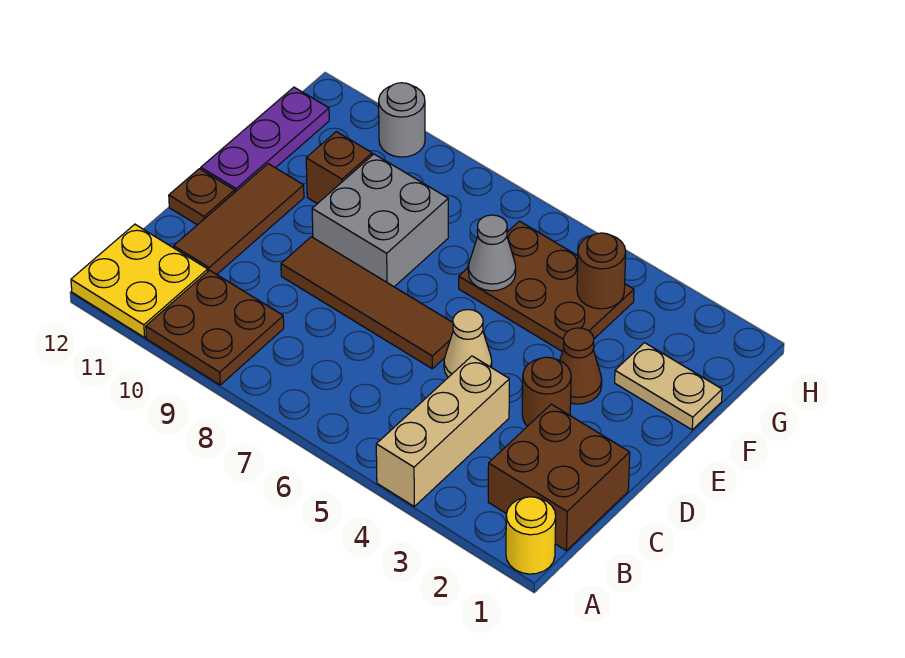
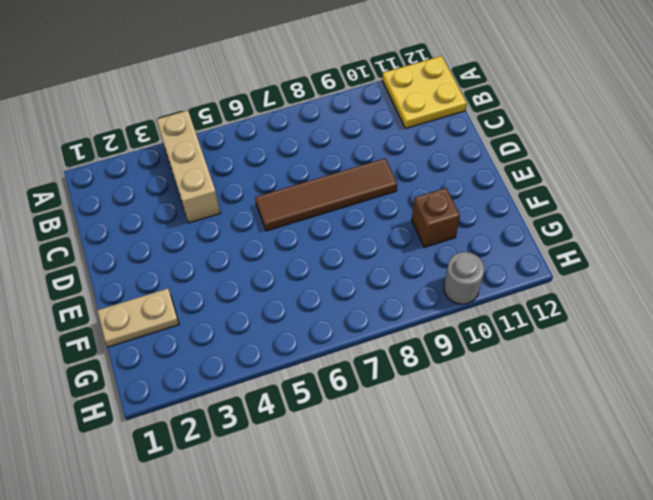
none -> yellow 1x1 round brick [506,497,556,574]
none -> brown 2x2 plate [146,270,284,385]
none -> brown 2x2 brick [488,404,630,551]

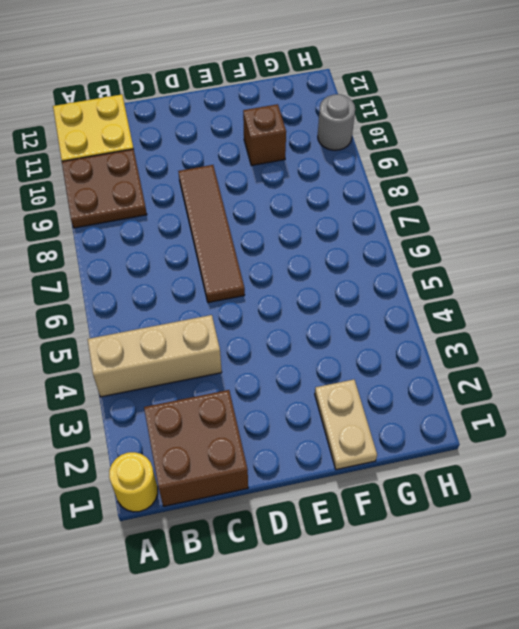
none -> brown 1x3 tile [174,164,304,274]
none -> brown 1x1 round brick [522,357,571,426]
none -> tan 1x1 cone [444,310,492,377]

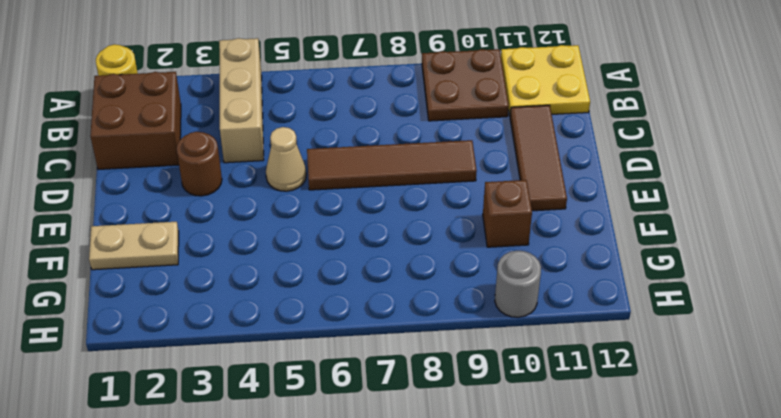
none -> brown 1x1 plate [169,169,235,225]
none -> brown 1x1 cone [560,328,602,404]
none -> grey 2x2 brick [312,154,448,287]

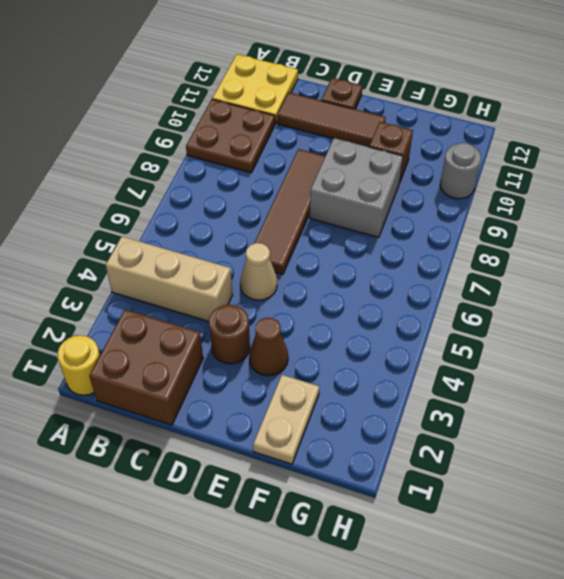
none -> purple 1x3 plate [201,87,329,192]
none -> brown 2x3 plate [459,221,634,352]
none -> grey 1x1 cone [468,215,516,291]

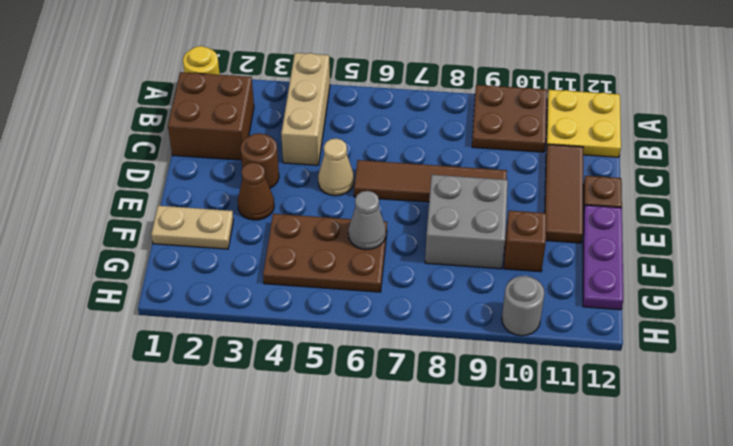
none -> brown 1x1 round brick [577,233,626,309]

